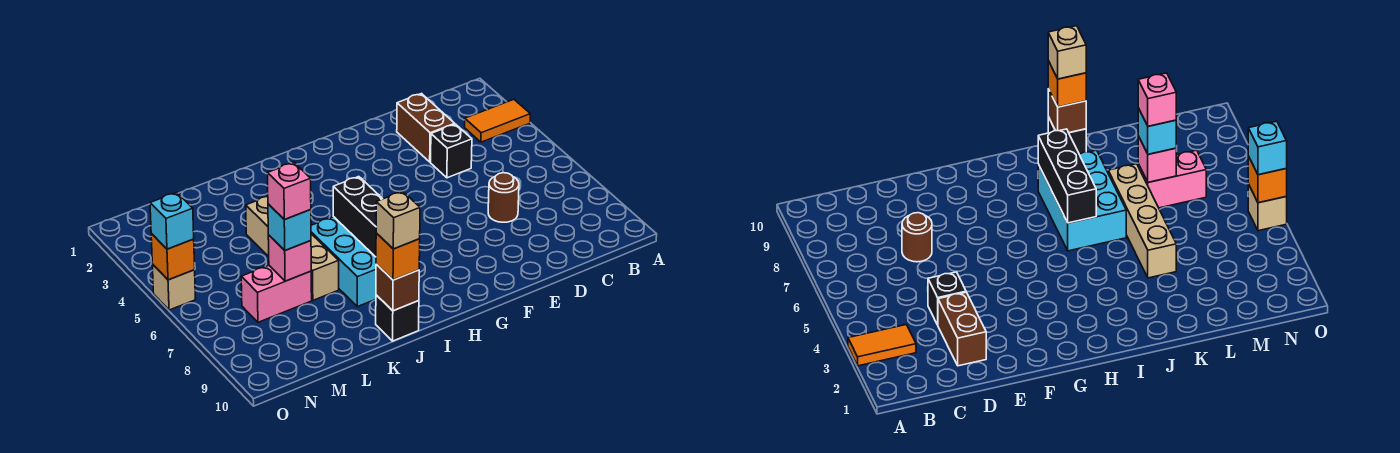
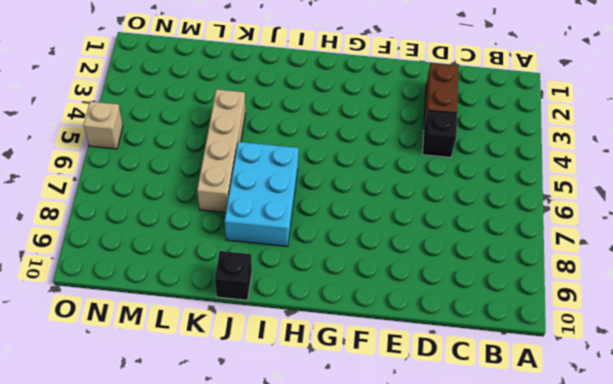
none -> orange 1x2 tile [465,99,530,142]
none -> brown 1x1 round brick [488,173,519,222]
none -> pink 1x2 brick [241,266,312,322]

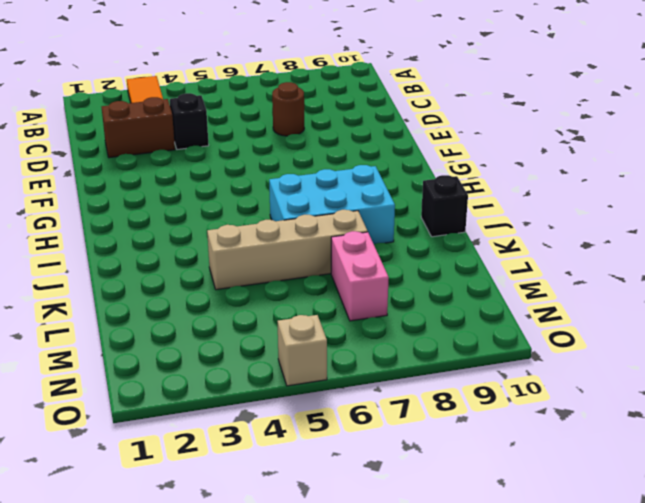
none -> black 1x3 brick [333,177,382,257]
none -> brown 1x1 brick [376,264,419,311]
none -> pink 1x1 brick [268,235,311,281]

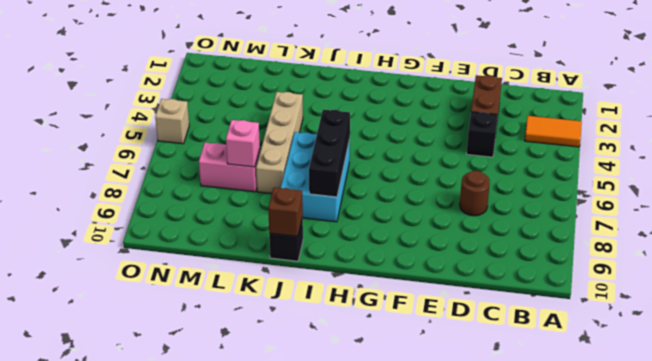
none -> orange 1x1 brick [151,234,195,280]
none -> orange 1x1 brick [376,233,420,280]
none -> cyan 1x1 brick [268,204,311,250]

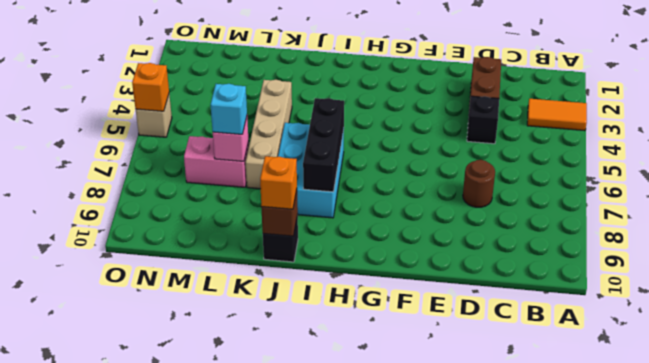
none -> cyan 1x1 brick [150,192,194,249]
none -> tan 1x1 brick [376,191,420,249]
none -> pink 1x1 brick [267,163,311,220]

